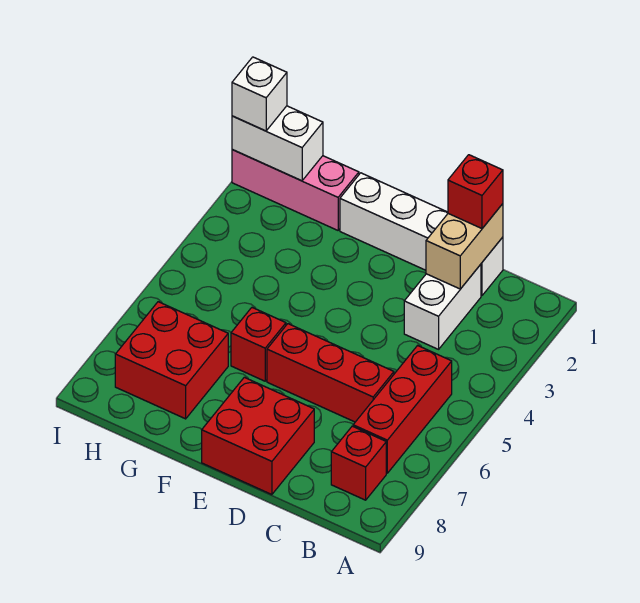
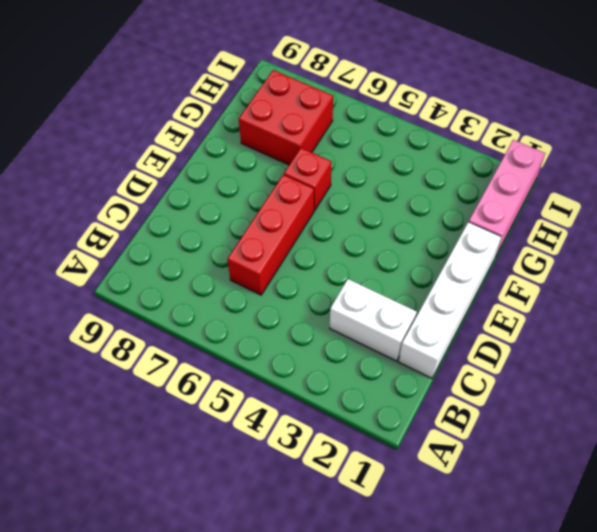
none -> red 1x3 brick [353,346,452,473]
none -> red 1x1 brick [331,426,386,500]
none -> red 2x2 brick [202,377,314,495]

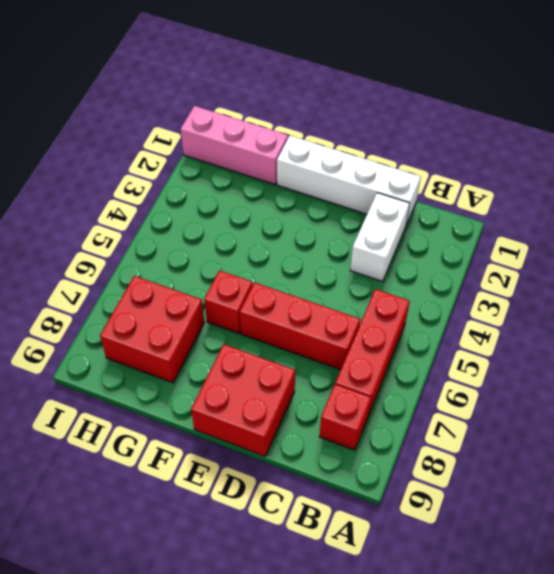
none -> tan 1x2 brick [426,204,503,289]
none -> white 1x2 brick [232,106,323,181]
none -> red 1x1 brick [448,155,503,228]

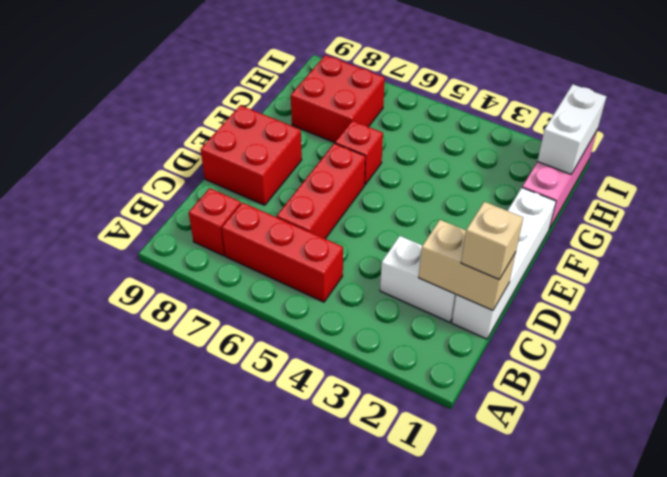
tan 1x1 brick [461,202,523,279] -> red 1x1 brick [448,155,503,228]
none -> white 1x1 brick [232,57,287,131]

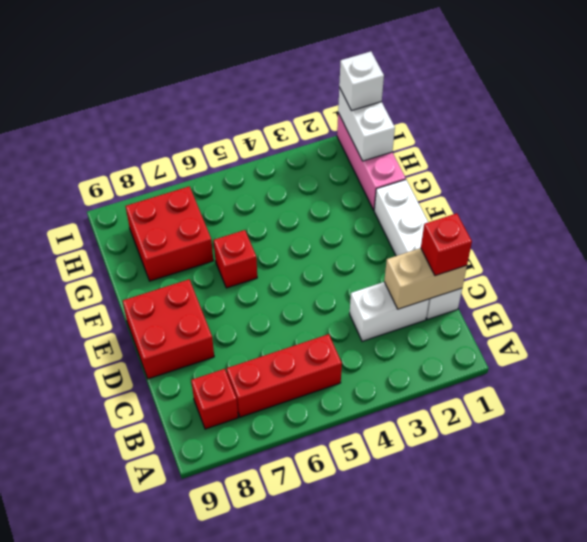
none -> red 1x3 brick [267,324,394,422]

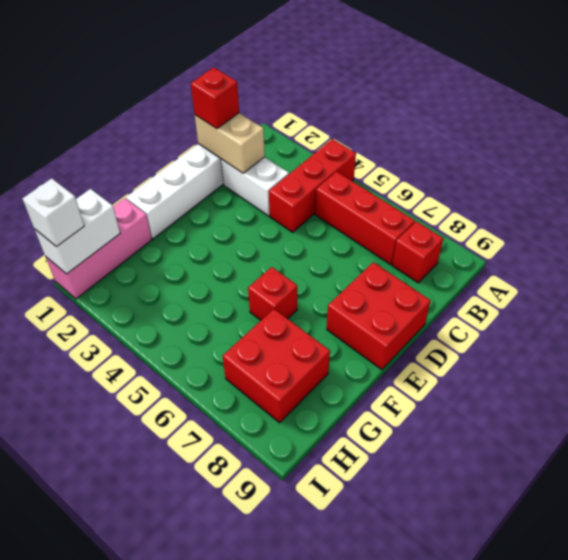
red 1x3 brick [269,139,356,232] -> red 1x3 brick moved to [267,324,394,422]

